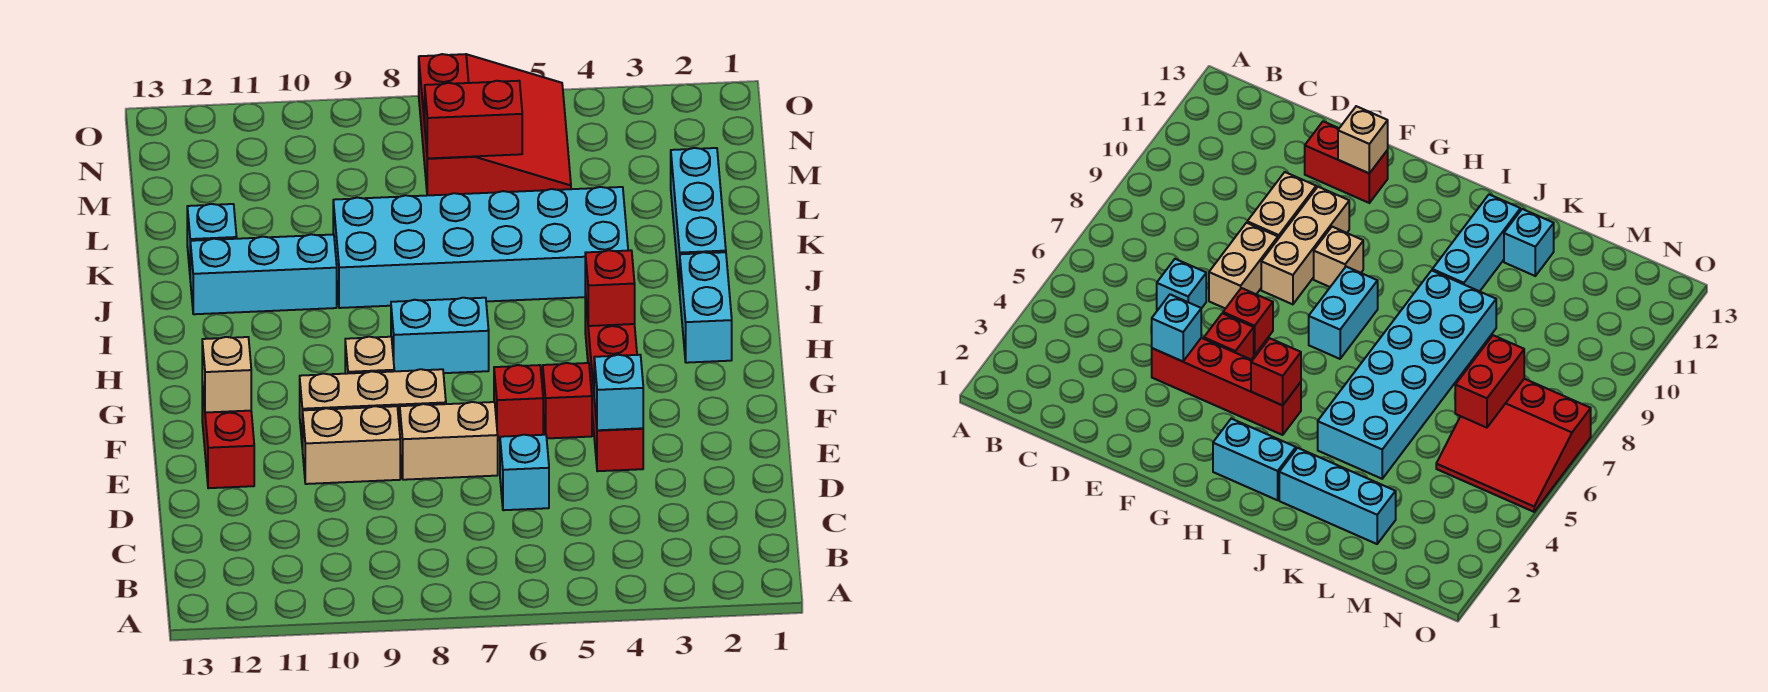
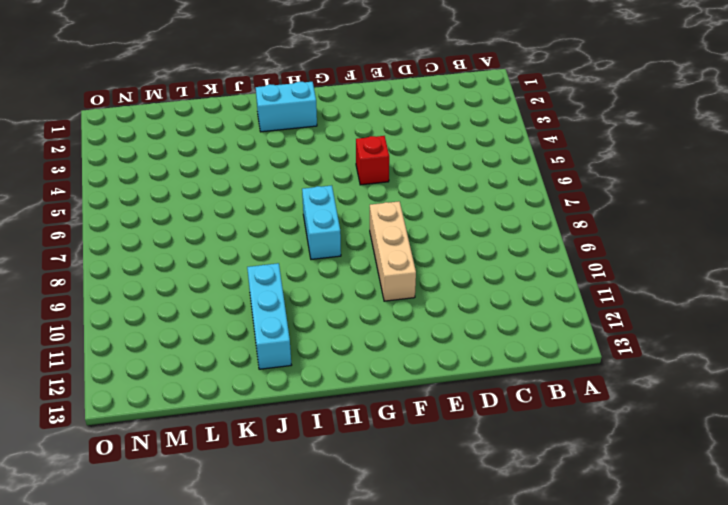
none -> cyan 1x1 brick [500,434,549,510]
none -> red 1x4 brick [585,295,643,471]
none -> tan 1x2 brick [400,402,498,480]

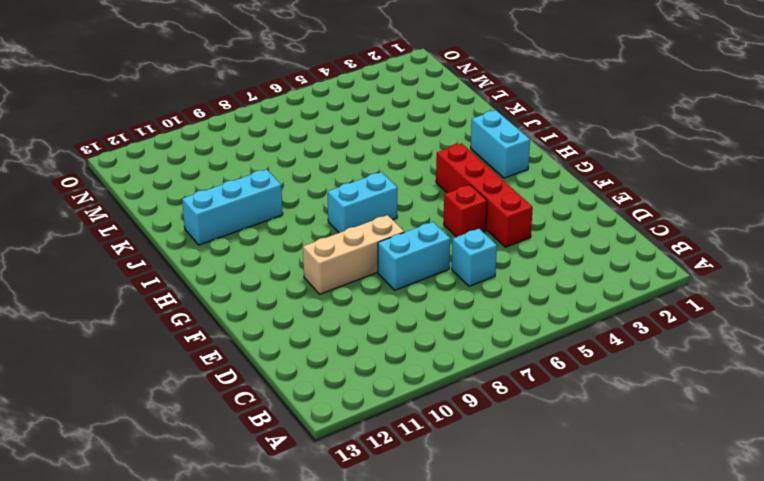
cyan 1x2 brick [378,222,450,290] -> tan 1x2 brick [400,402,498,480]
none -> tan 1x2 brick [303,406,400,484]
none -> red 1x2 brick [202,383,254,488]
none -> red 1x1 brick [494,365,543,441]

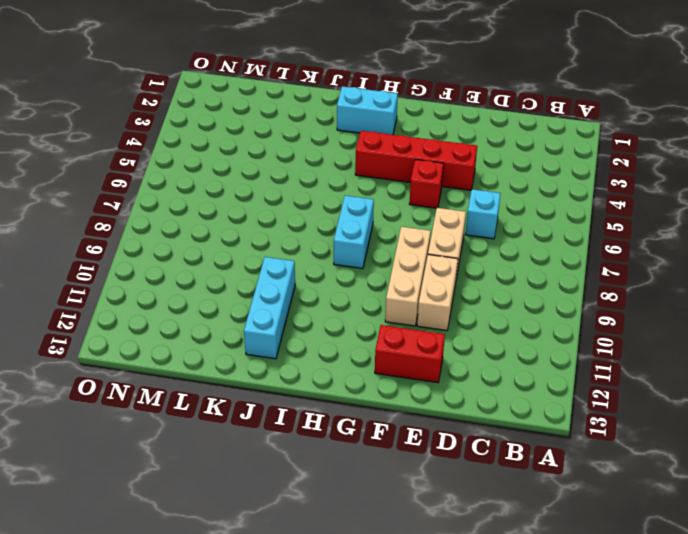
none -> red 1x1 brick [494,365,543,441]
none -> tan 1x1 brick [345,337,394,374]
none -> cyan 1x3 brick [671,148,726,292]

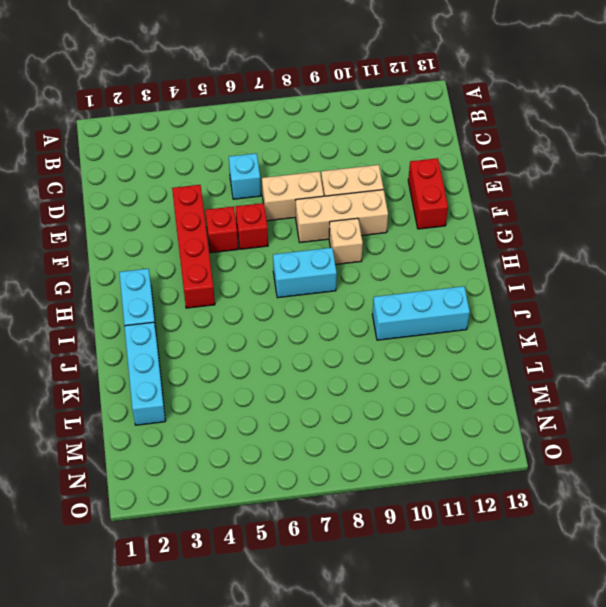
none -> cyan 2x6 brick [333,187,628,308]
none -> cyan 1x1 brick [187,204,237,271]
none -> red 3x3 slope [419,54,571,195]

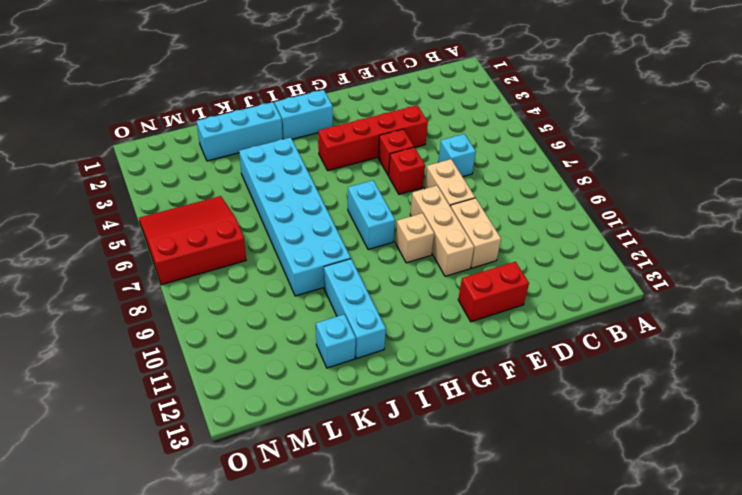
none -> cyan 1x1 brick [594,355,643,430]
none -> tan 1x1 brick [202,337,251,413]
none -> red 1x1 brick [585,250,635,326]

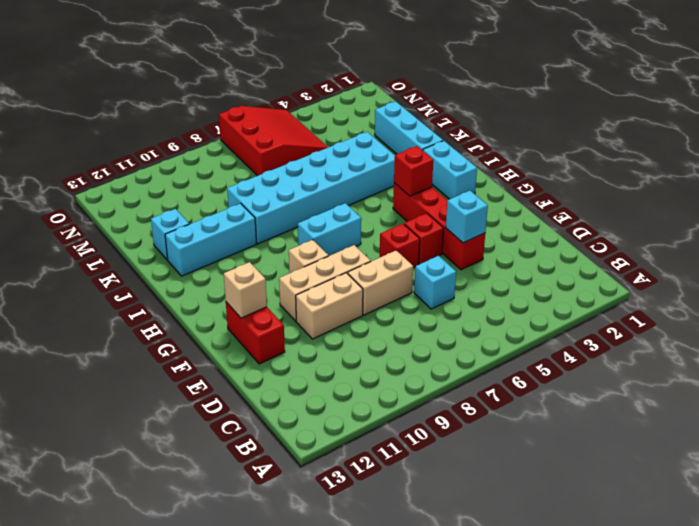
none -> red 1x2 brick [425,81,522,158]

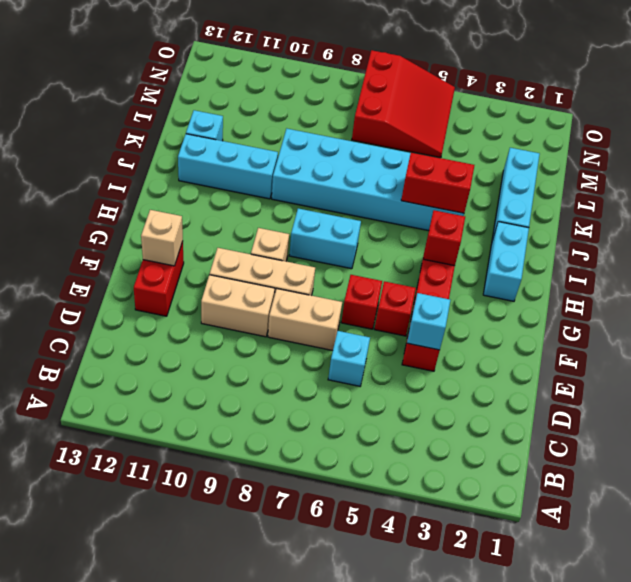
red 1x2 brick [401,152,474,213] -> red 1x2 brick moved to [425,81,522,158]

